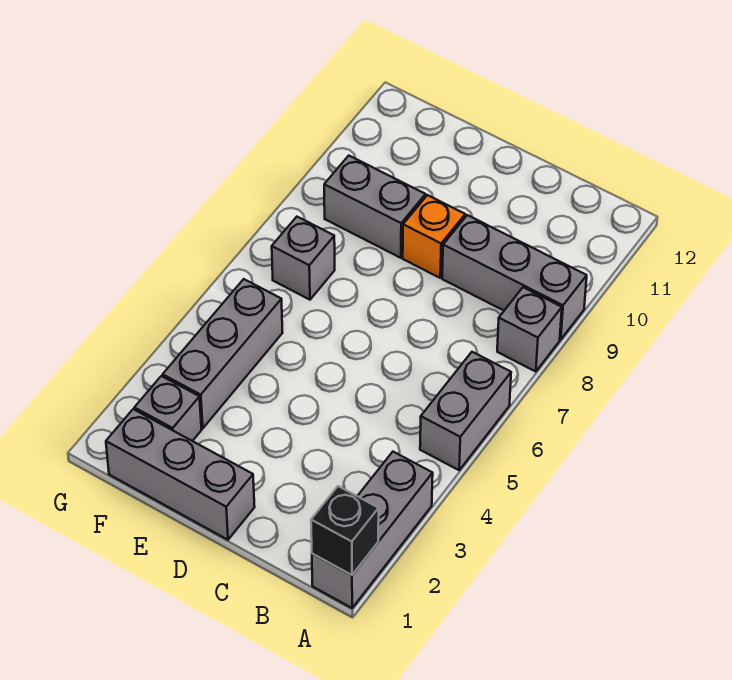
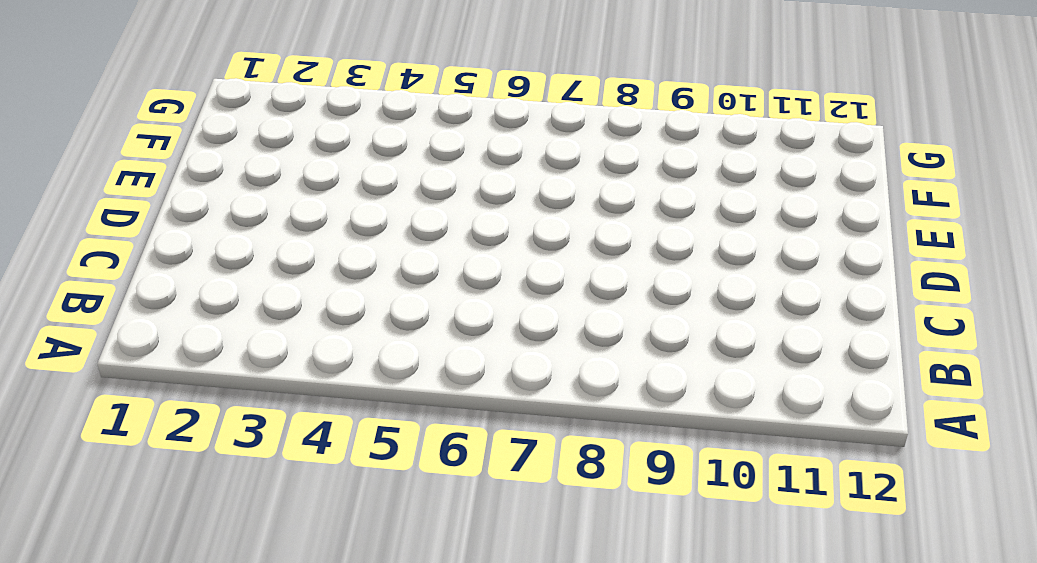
none -> grey 1x3 brick [312,452,433,608]
none -> grey 1x2 brick [420,352,511,470]

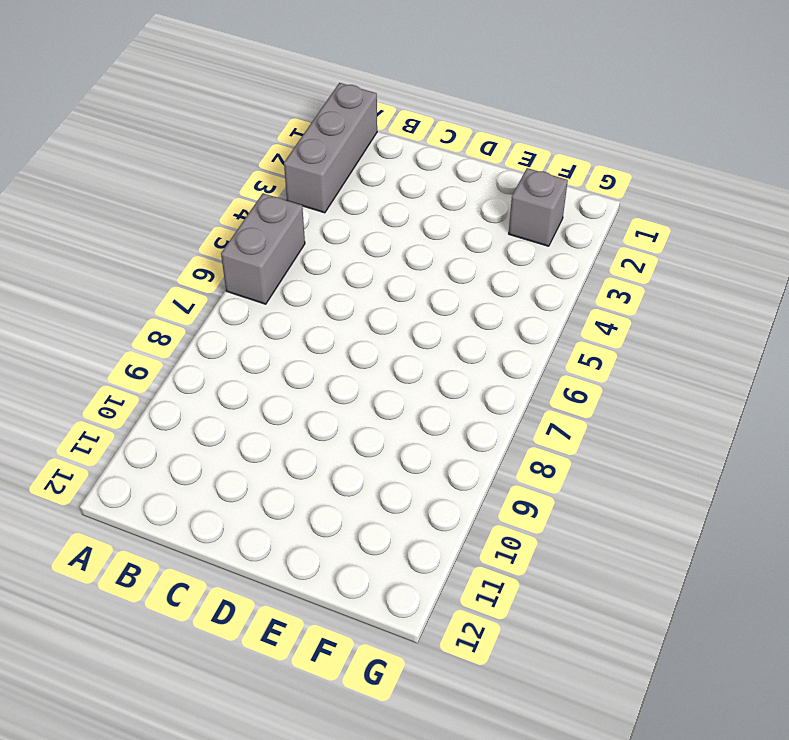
none -> grey 1x1 brick [497,287,562,372]
none -> grey 1x3 brick [442,215,587,339]

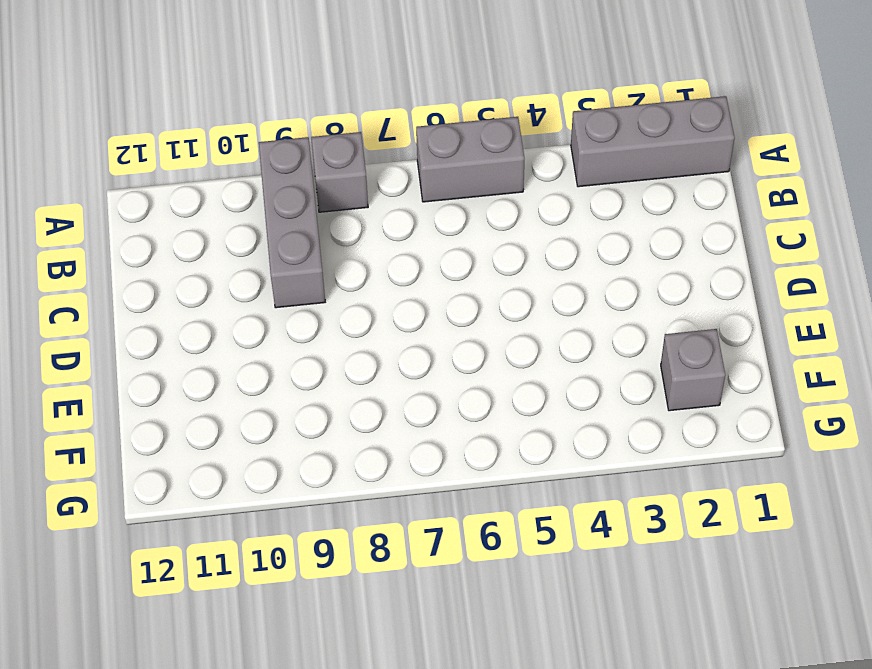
none -> grey 1x3 brick [106,409,255,540]
none -> orange 1x1 brick [403,195,465,278]

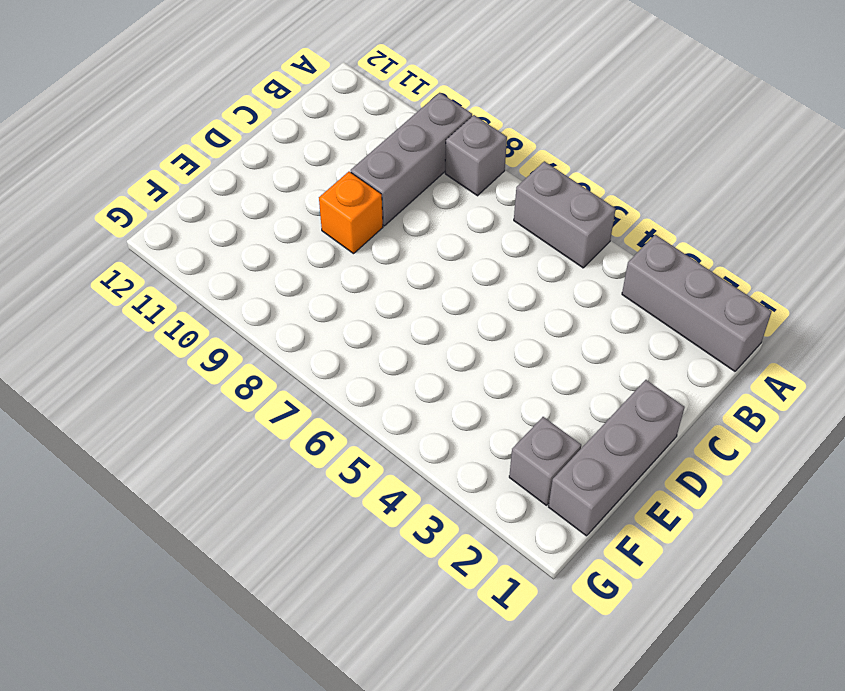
none -> grey 1x2 brick [324,156,425,258]
none -> grey 1x3 brick [163,279,283,428]

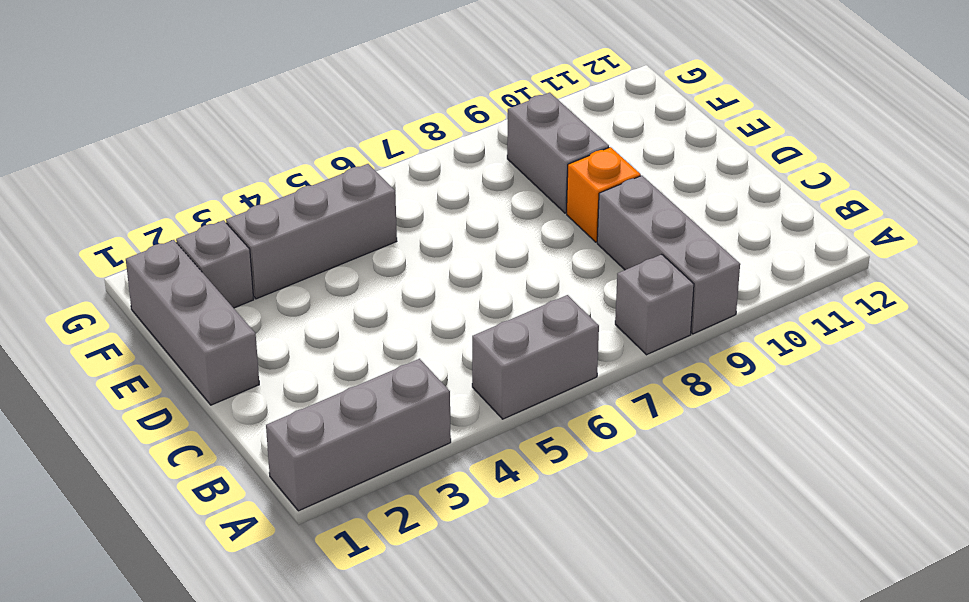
none -> grey 1x1 brick [272,217,335,300]
none -> black 1x1 brick [311,486,379,575]

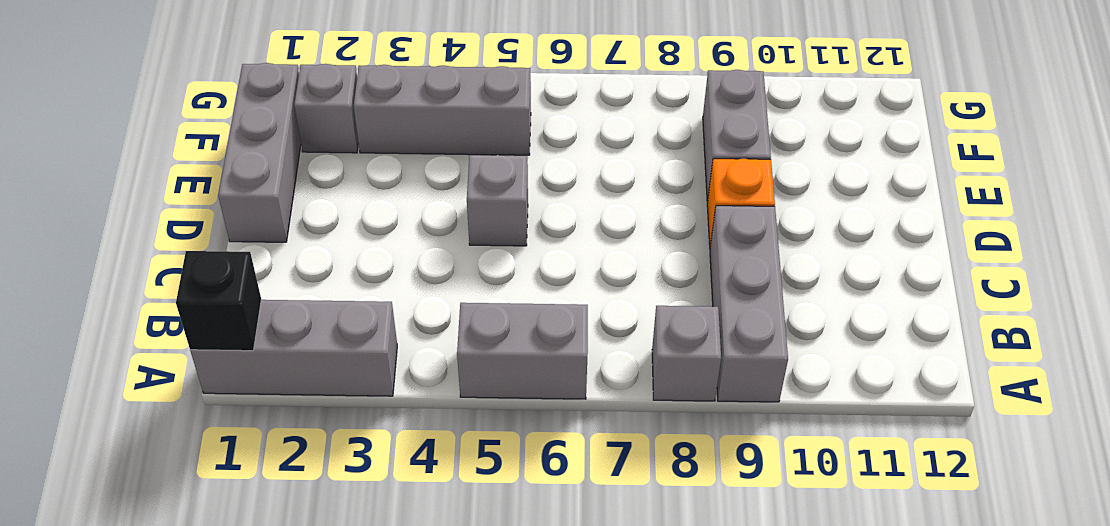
grey 1x1 brick [467,155,528,246] -> grey 1x1 brick moved to [272,217,335,300]

